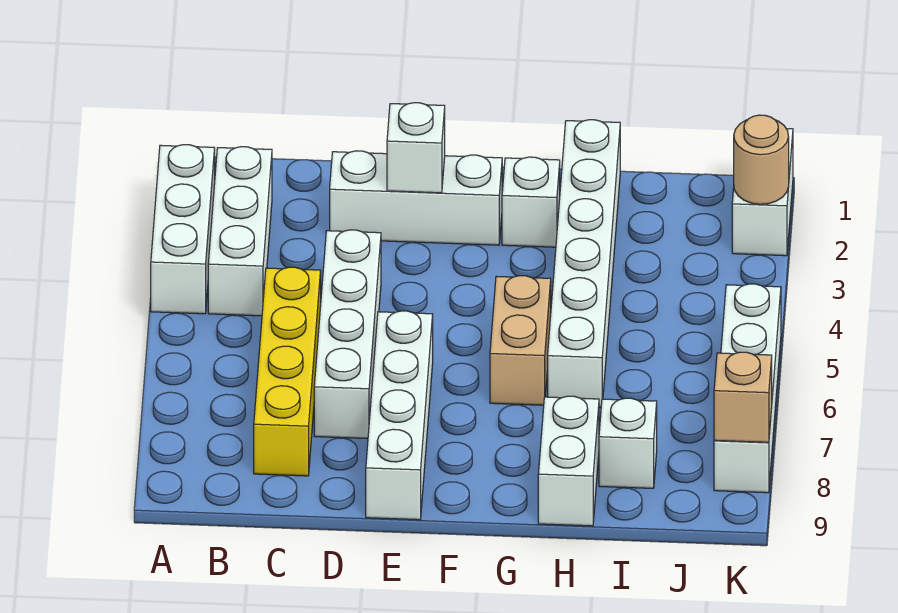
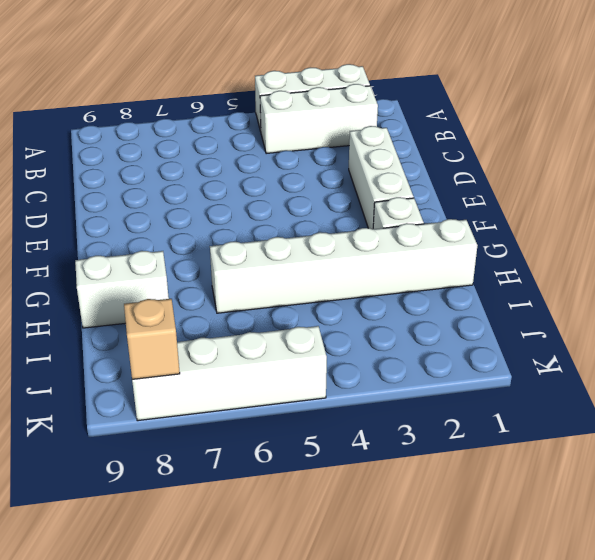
none -> yellow 1x4 brick [254,267,321,476]
none -> white 1x4 brick [314,230,381,439]
none -> white 1x4 brick [366,311,433,520]

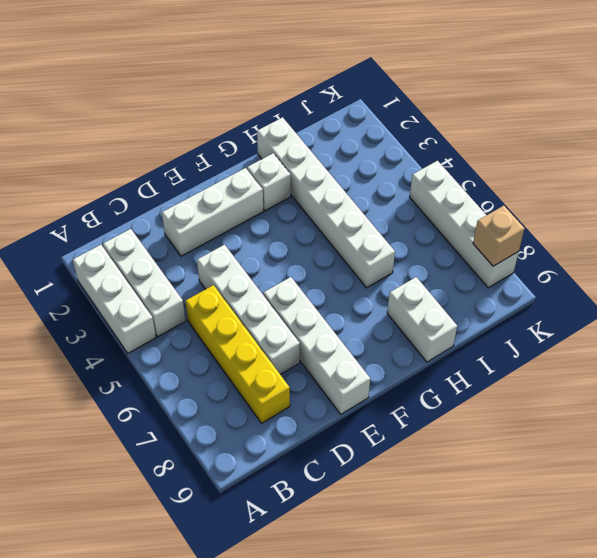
none -> tan 1x2 brick [490,276,551,405]
none -> white 1x1 brick [599,398,657,488]
none -> white 1x2 brick [732,129,793,256]

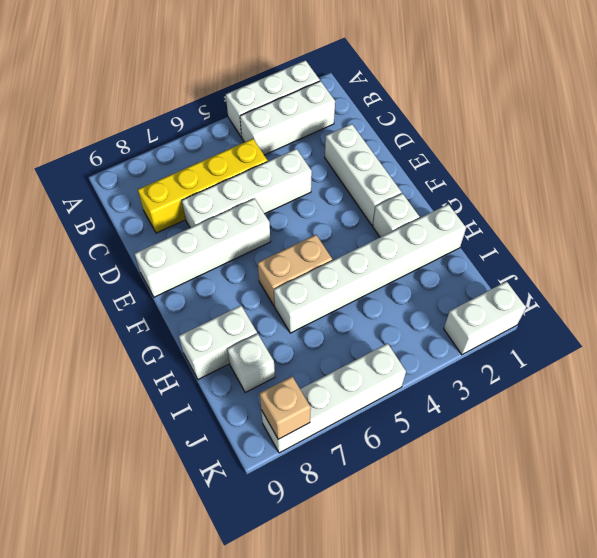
none -> white 1x1 brick [387,103,445,193]
none -> tan 1x1 round brick [734,115,789,204]

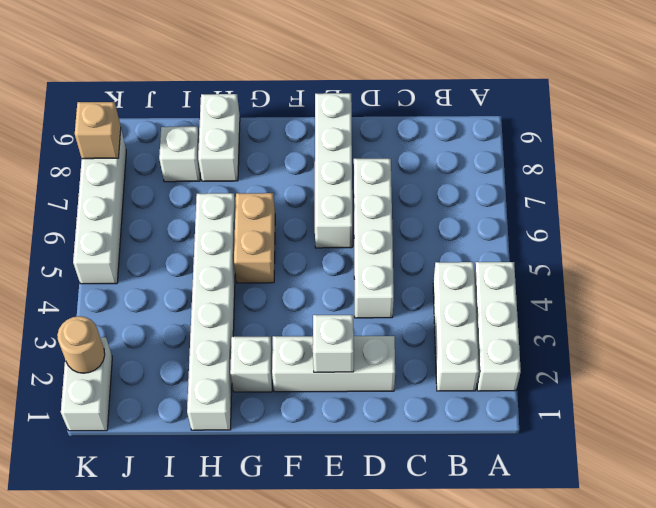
none -> yellow 1x4 brick [254,267,321,476]

